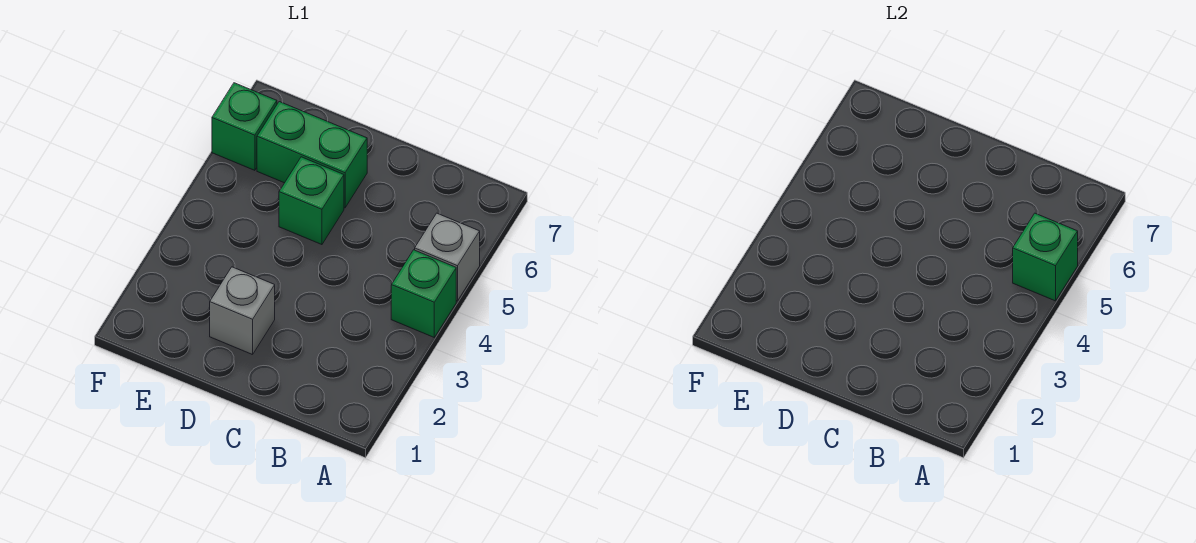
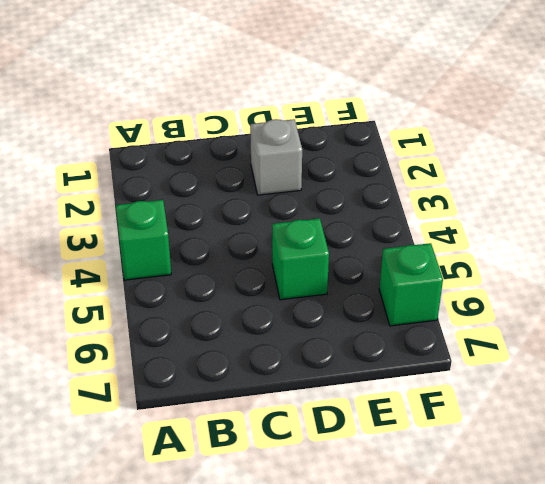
none -> grey 1x1 brick [415,213,480,301]
none -> green 1x2 brick [257,102,367,208]

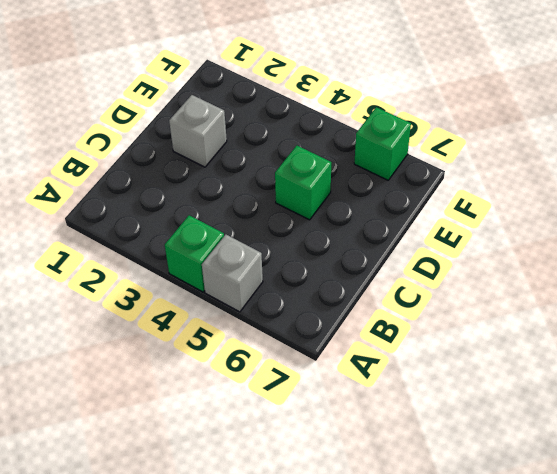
none -> green 1x2 brick [257,102,367,208]
none -> green 1x1 brick [1013,213,1078,301]

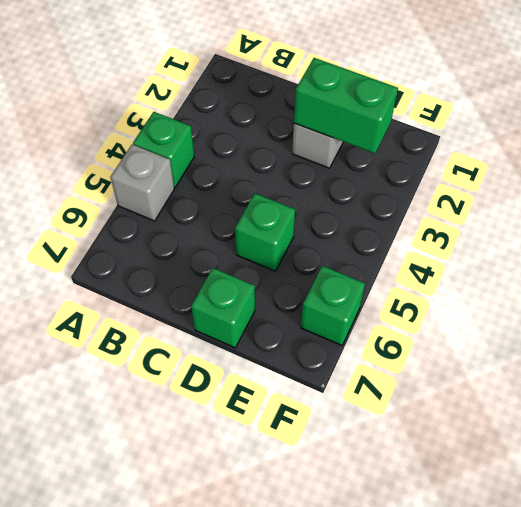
green 1x2 brick [294,58,398,153] -> green 1x2 brick moved to [257,102,367,208]
green 1x1 brick [191,268,255,348] -> green 1x1 brick moved to [1013,213,1078,301]

